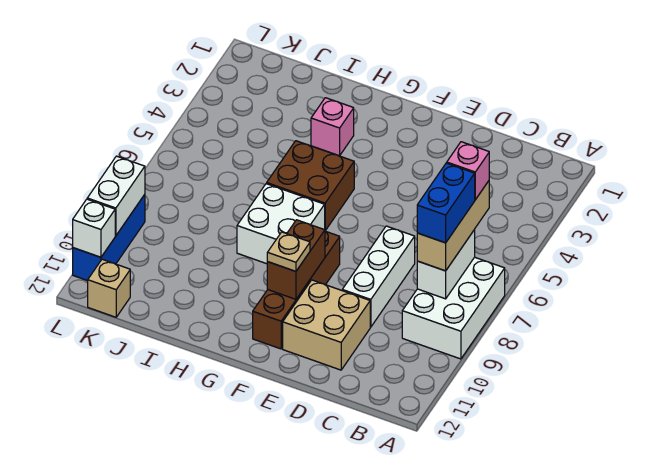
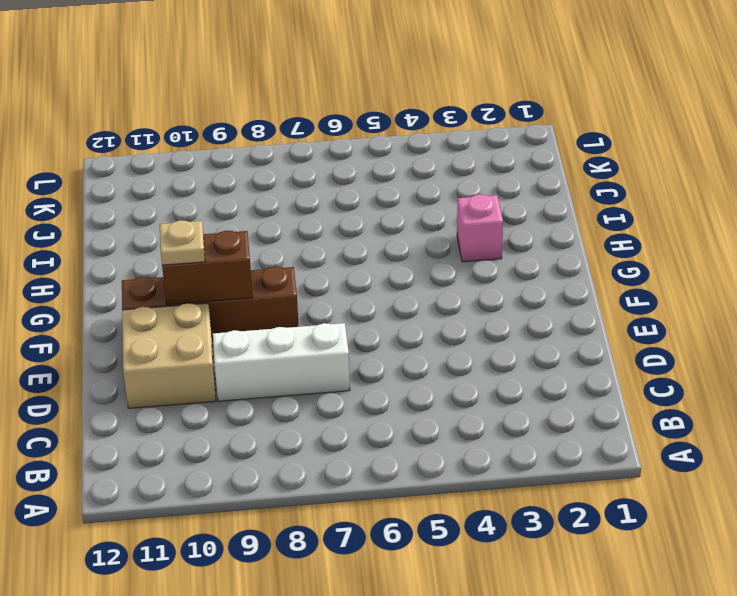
none -> white 2x3 brick [402,257,505,359]
none -> brown 2x2 brick [267,141,354,231]
none -> white 2x2 brick [237,184,325,264]

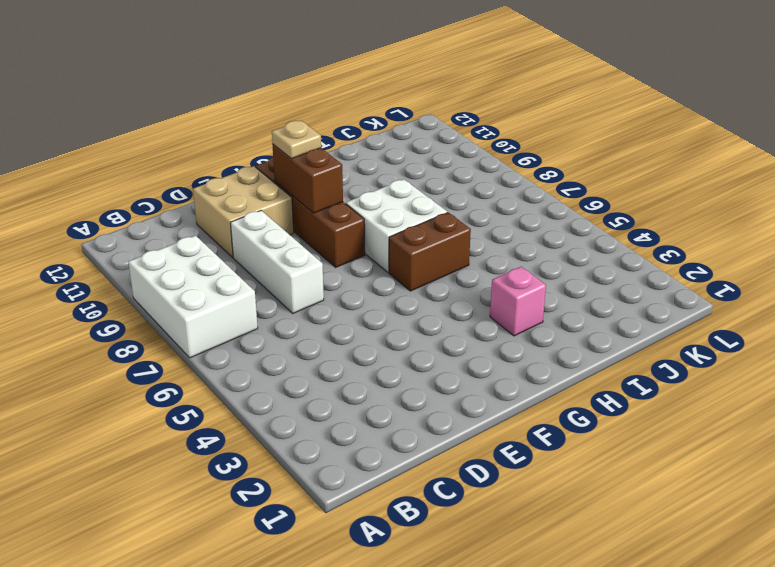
brown 1x2 brick [389,212,471,291] -> brown 2x2 brick [267,141,354,231]
none -> tan 1x1 brick [88,259,130,317]
none -> blue 1x3 brick [73,195,145,281]
none -> white 1x2 brick [417,230,475,299]

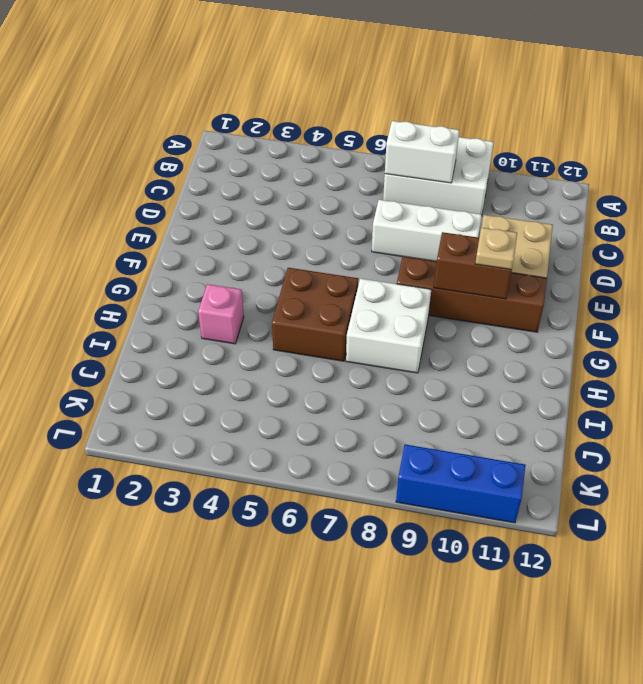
none -> tan 1x1 brick [88,259,130,317]
none -> white 1x2 brick [87,156,145,236]
none -> white 1x1 brick [73,199,115,257]

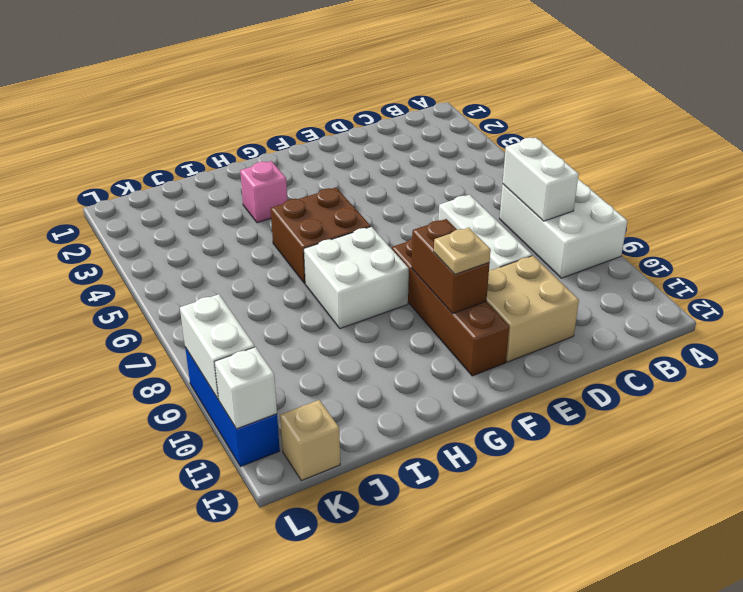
none -> tan 1x3 brick [417,181,489,271]
none -> pink 1x1 brick [447,142,489,200]
none -> blue 1x2 brick [417,163,475,243]

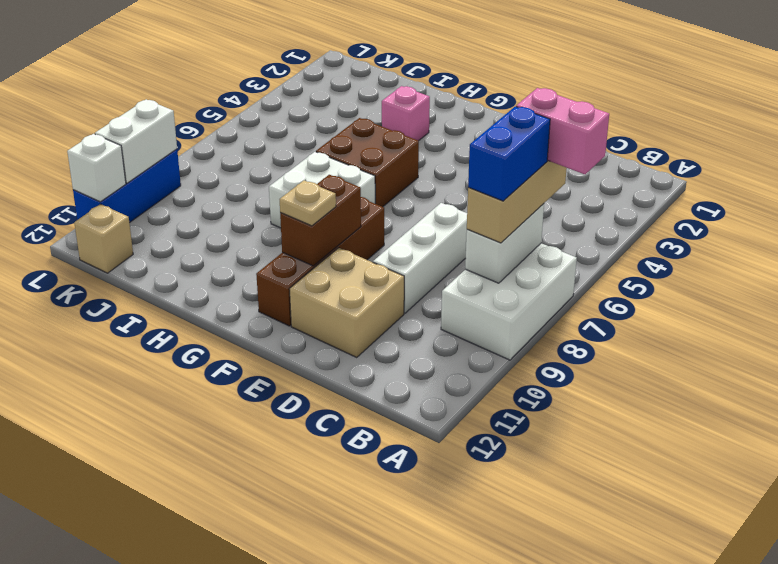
pink 1x2 brick [516,88,609,174] -> pink 1x1 brick [447,142,489,200]

